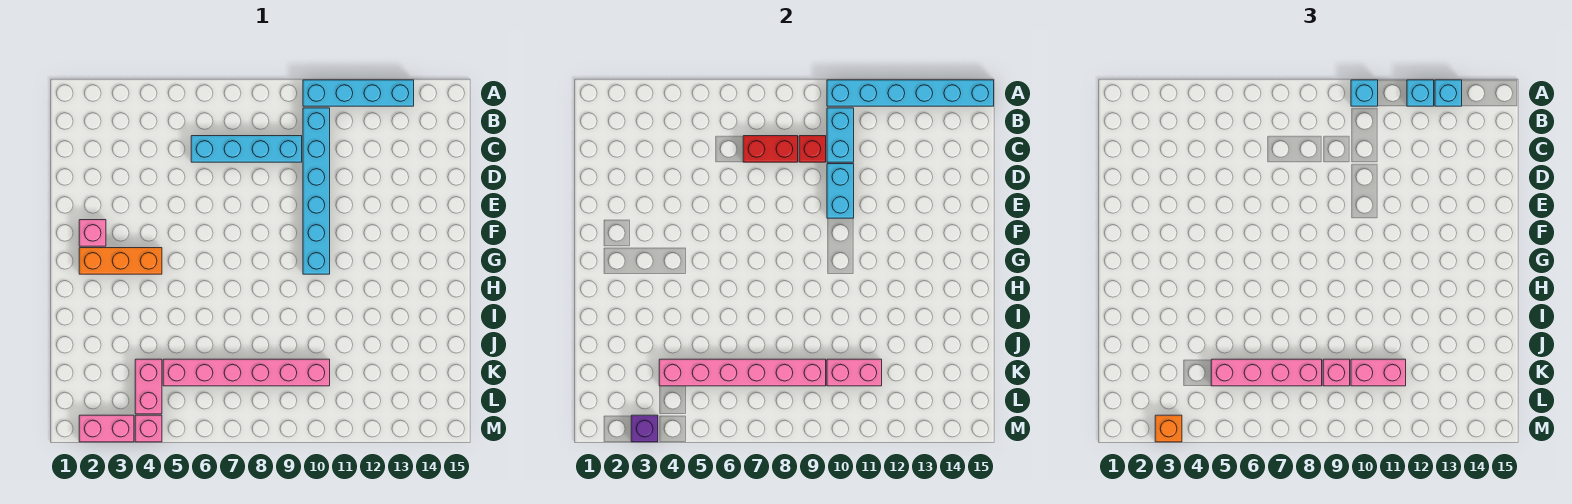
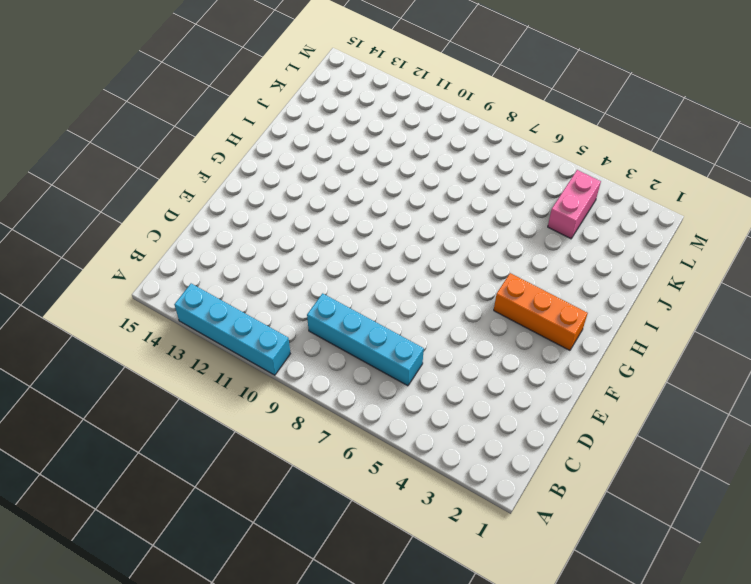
none -> cyan 1x6 brick [303,108,330,274]
none -> pink 1x1 brick [79,220,106,246]
none -> pink 1x6 brick [163,359,330,386]

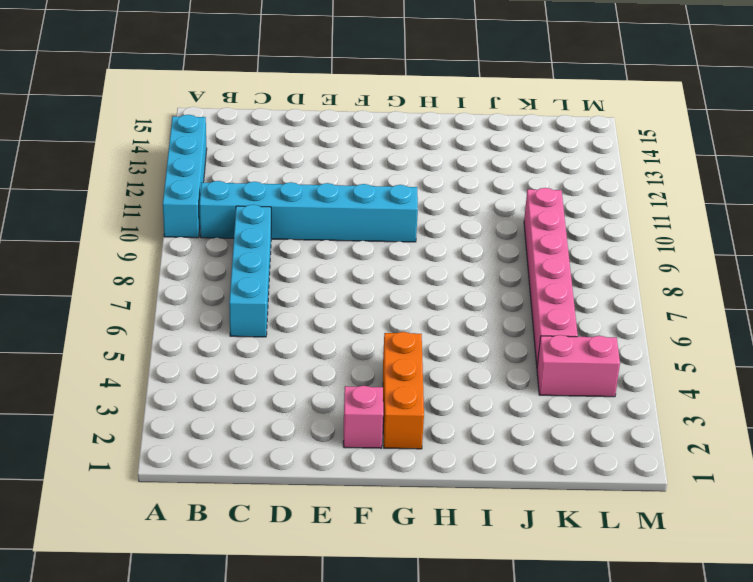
none -> pink 1x2 brick [79,415,134,442]
none -> pink 1x1 brick [135,415,162,442]
none -> cyan 1x6 brick [827,80,994,106]

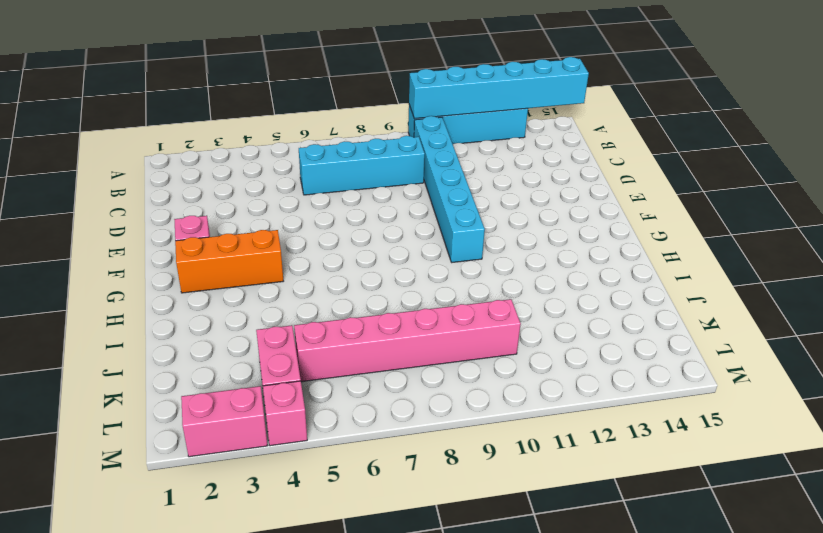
none -> cyan 1x2 brick [827,108,854,162]
none -> red 1x2 brick [743,136,798,162]
none -> red 1x1 brick [799,136,826,162]

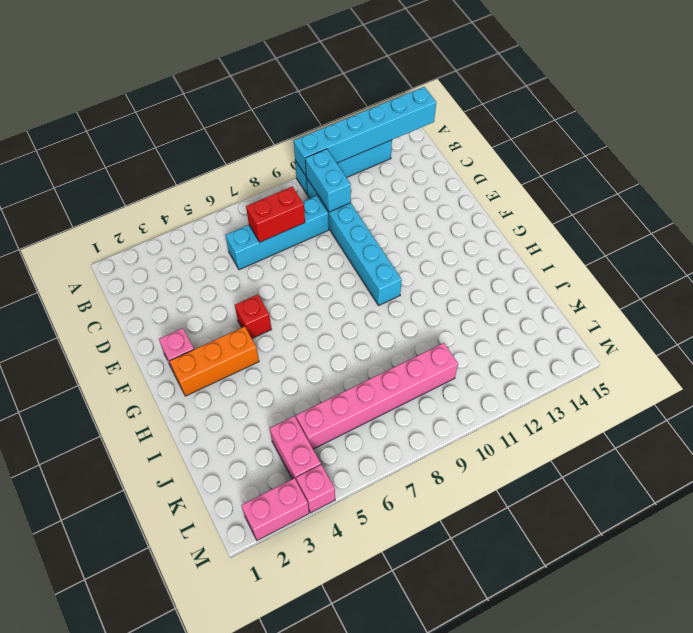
red 1x1 brick [235,294,271,338] -> red 1x1 brick moved to [799,136,826,162]
none -> cyan 1x2 brick [827,164,854,218]
none -> pink 1x6 brick [659,359,826,386]
none -> pink 1x2 brick [827,359,882,386]

